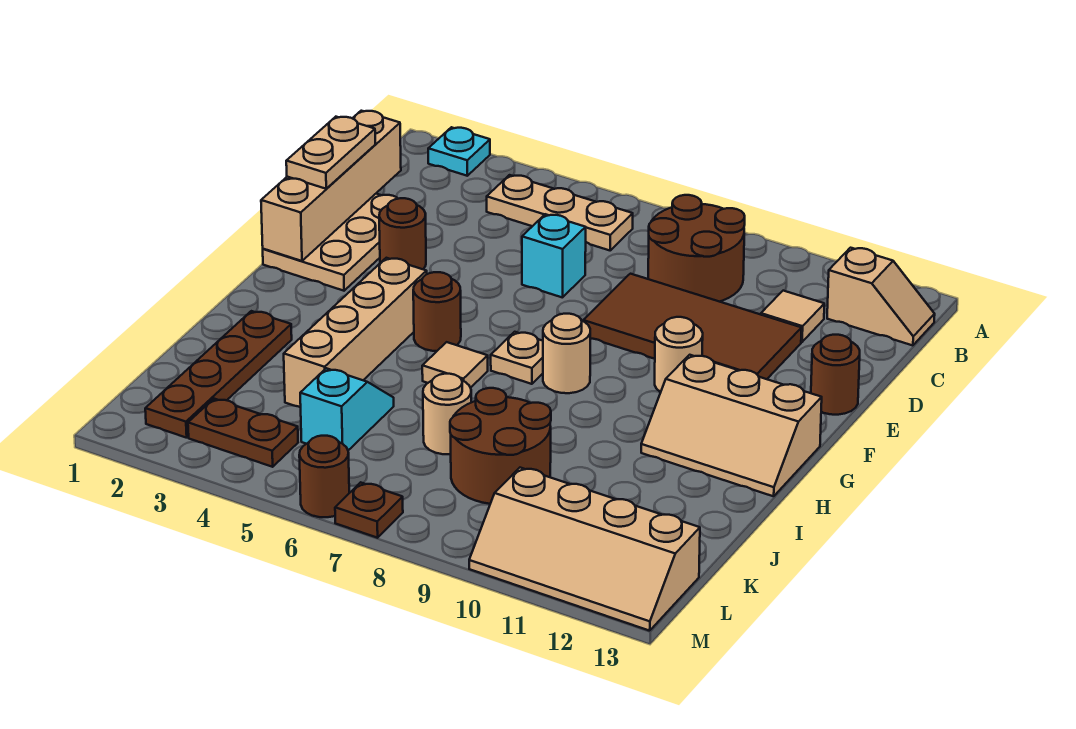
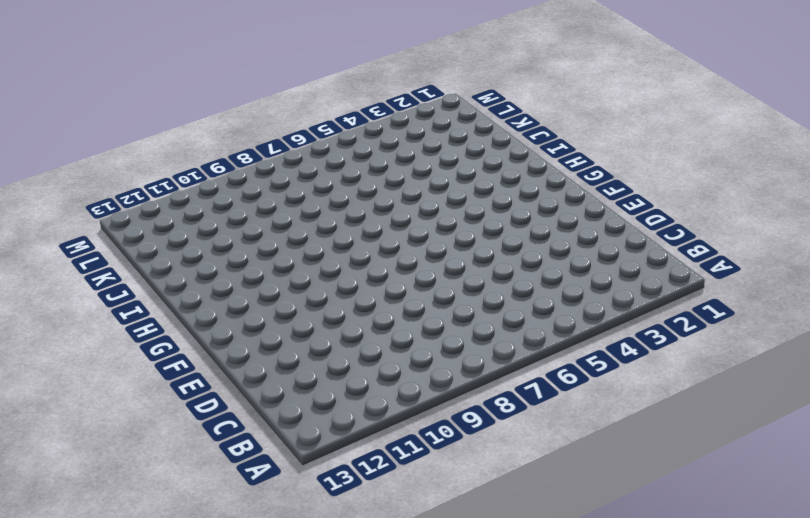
none -> cyan 1x1 plate [428,127,490,176]
none -> tan 1x3 plate [487,175,633,250]
none -> brown 2x2 round brick [648,195,745,302]

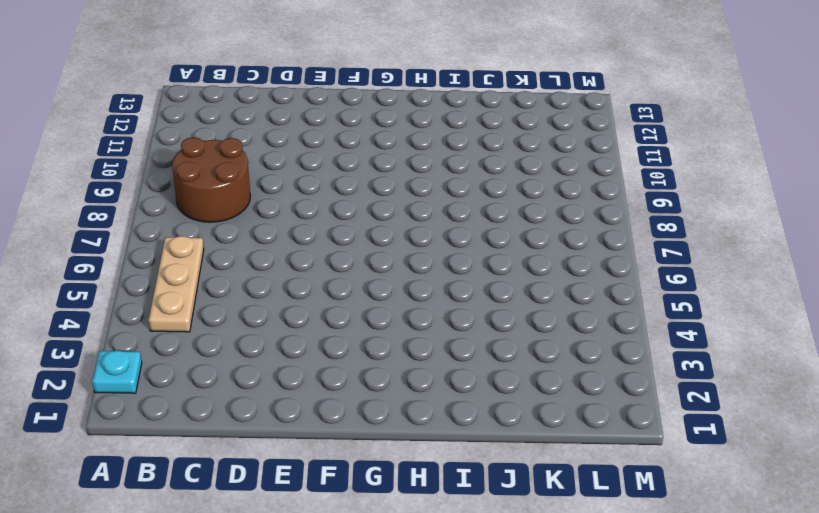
none -> tan 1x2 slope [827,248,935,345]
none -> tan 1x1 tile [761,291,824,342]
none -> tan 2x3 plate [263,194,398,291]

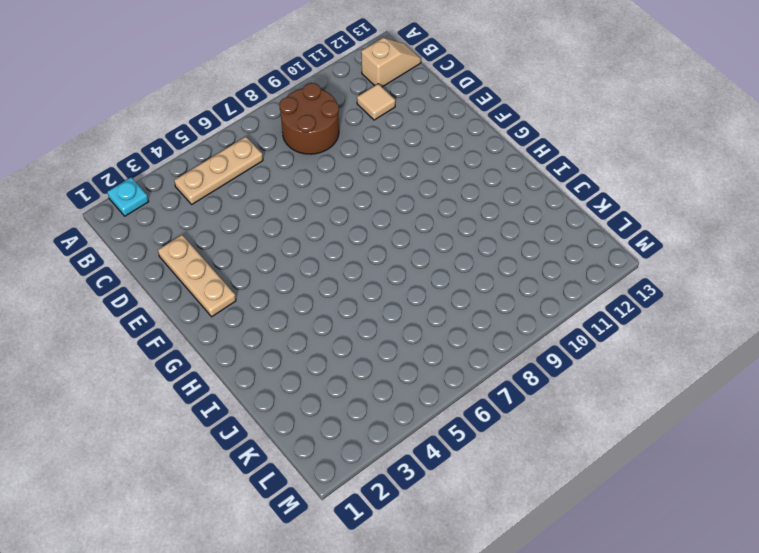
tan 1x3 plate [158,235,236,317] -> tan 2x3 plate [263,194,398,291]
none -> cyan 1x1 brick [522,214,586,298]
none -> brown 2x4 tile [583,274,802,379]
none -> brown 1x1 round brick [379,198,426,269]

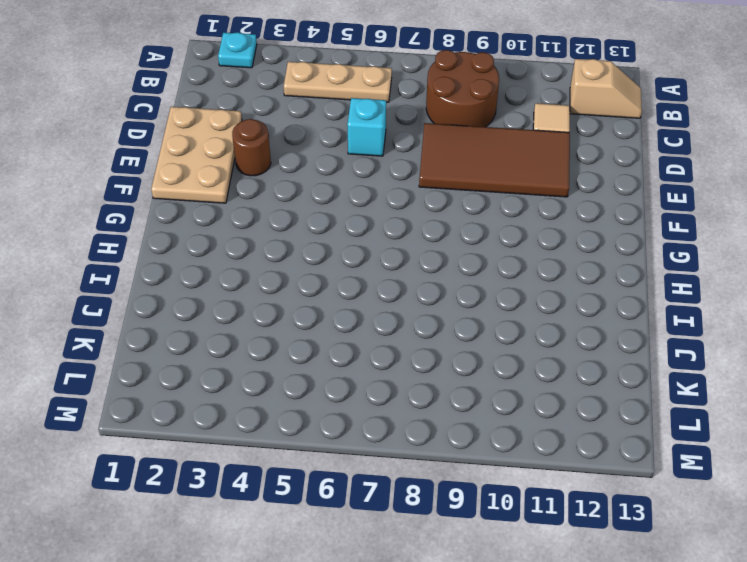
none -> brown 1x1 round brick [811,335,860,415]
none -> tan 1x1 round brick [655,317,703,392]
none -> tan 1x4 brick [284,258,427,407]

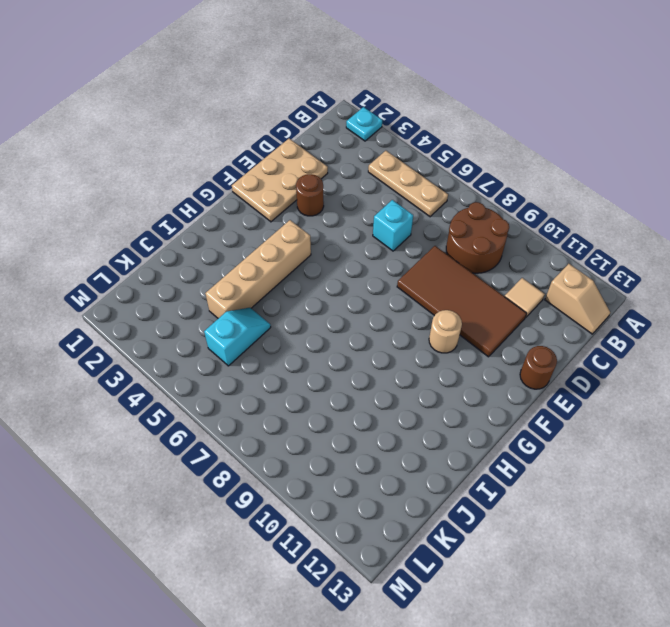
none -> brown 1x1 round brick [413,272,461,351]
none -> tan 1x1 plate [491,332,543,384]
none -> tan 1x1 round brick [543,314,591,393]

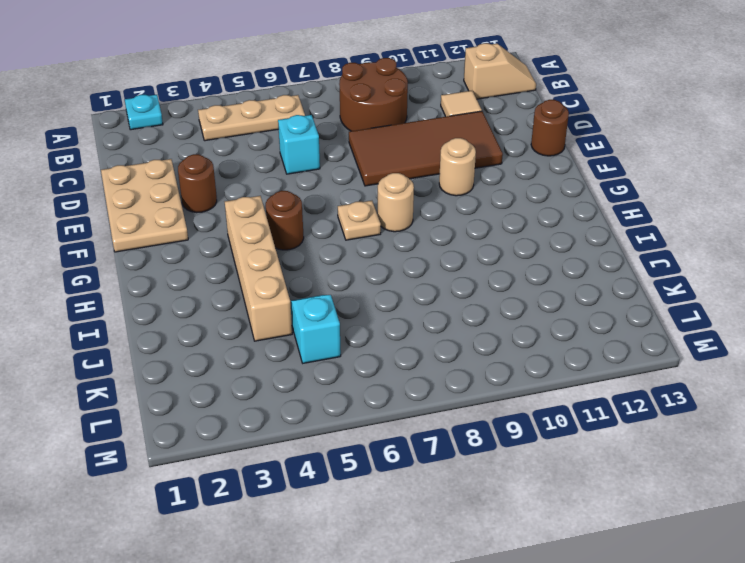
none -> tan 2x3 slope [641,355,822,496]
none -> tan 1x1 tile [422,342,488,388]
none -> brown 1x4 plate [145,311,292,438]

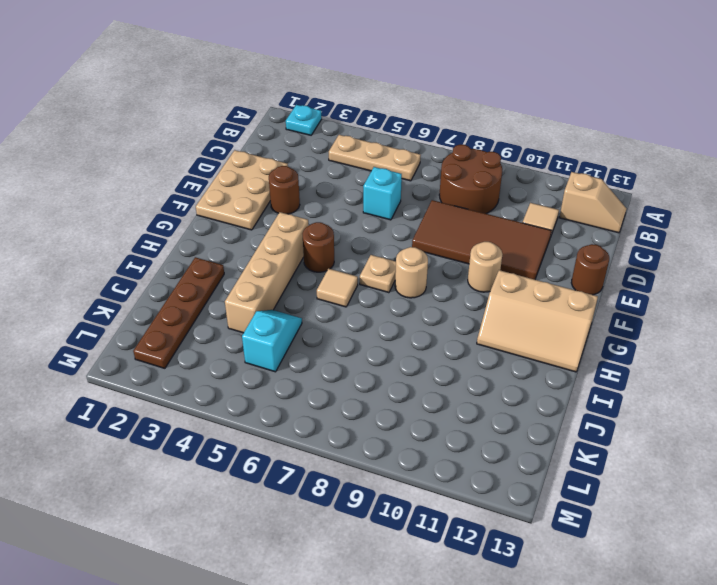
none -> tan 1x1 round brick [423,374,471,454]
none -> brown 2x2 round brick [450,388,551,504]
none -> brown 1x2 plate [188,399,298,467]

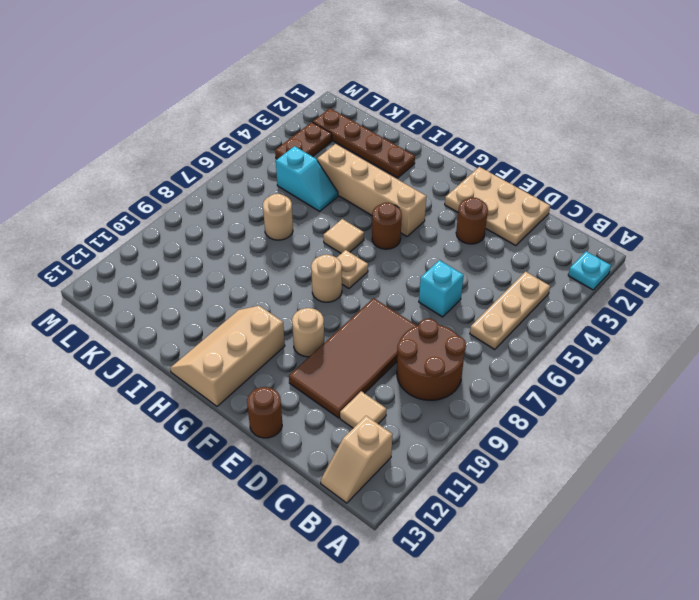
none -> brown 2x2 round brick [450,388,551,504]
none -> tan 2x4 slope [469,468,700,631]
none -> brown 1x1 round brick [299,436,349,517]

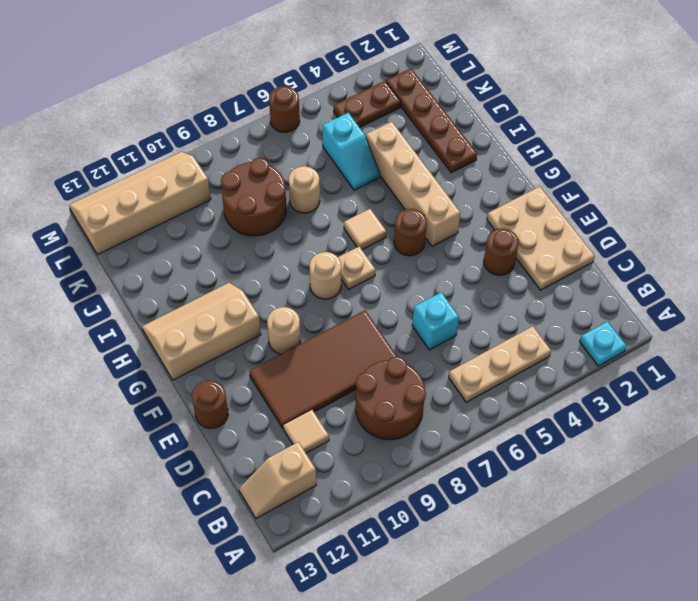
none -> brown 1x1 plate [335,482,403,538]
none -> tan 1x4 brick [261,111,401,261]
none -> tan 1x2 plate [286,117,375,189]

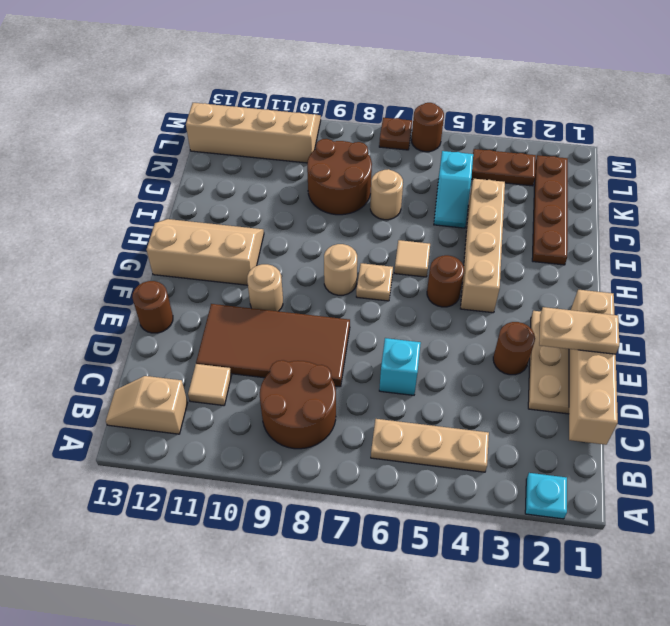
tan 1x2 plate [539,307,619,354] -> tan 1x2 plate turned to [286,117,375,189]

